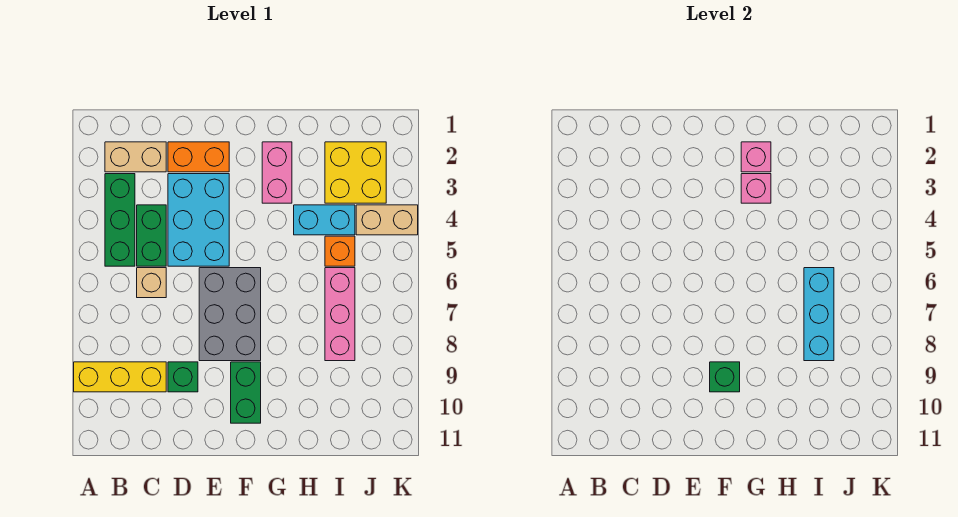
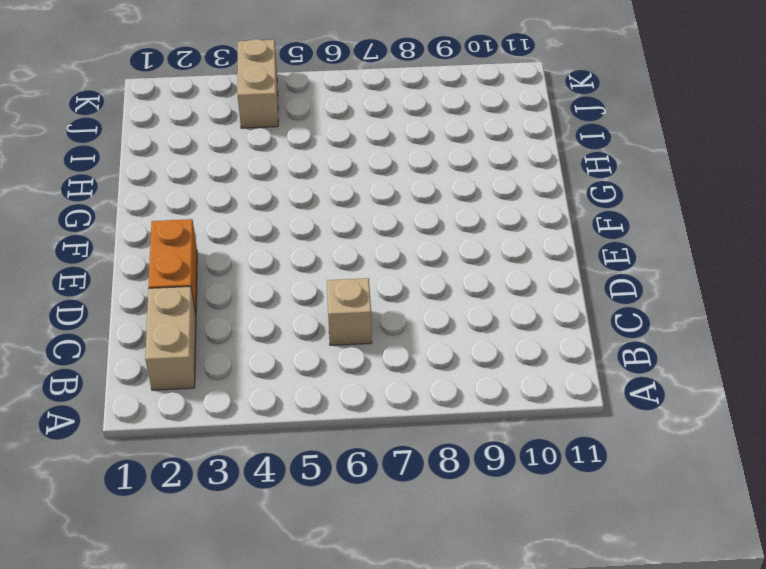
none -> yellow 1x3 brick [74,362,166,392]
none -> green 1x3 brick [105,174,135,266]
none -> green 1x2 brick [137,205,166,266]

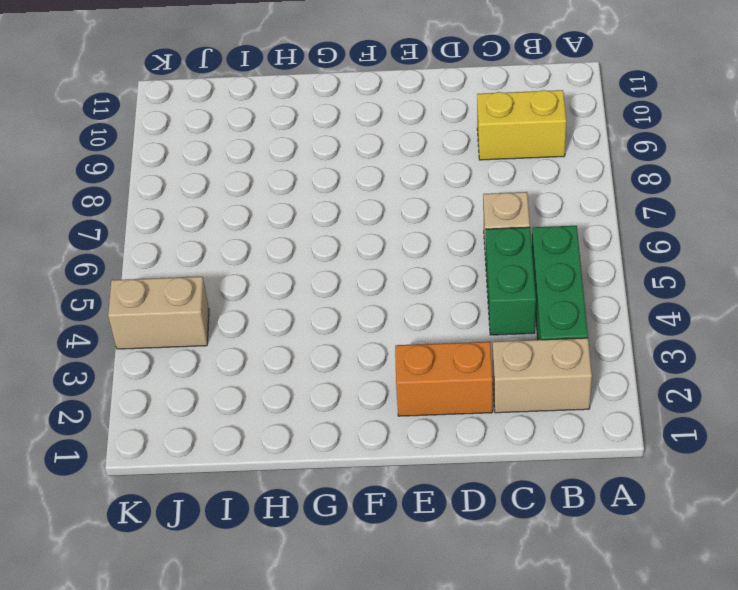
yellow 1x2 brick [477,90,566,160] -> yellow 1x3 brick [74,362,166,392]
none -> cyan 2x3 brick [168,174,229,266]
none -> green 1x1 brick [168,362,198,392]
none -> grey 2x3 brick [199,268,261,361]

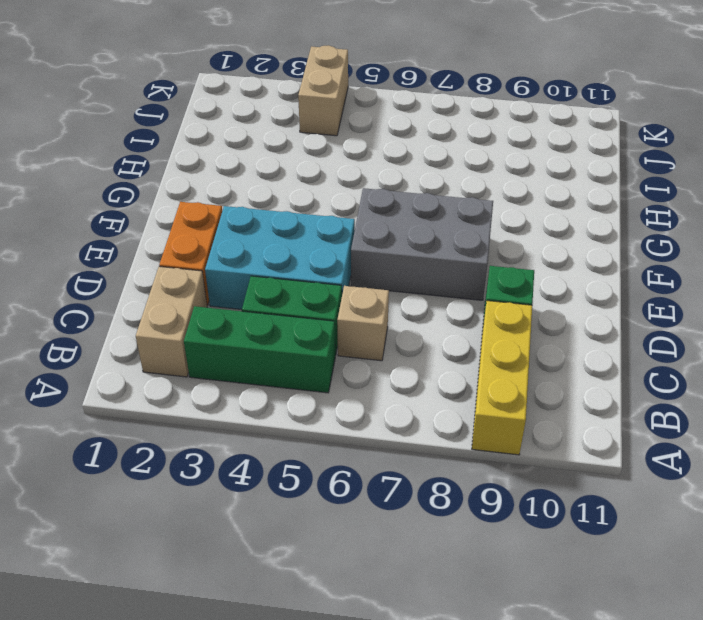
none -> green 1x2 brick [231,362,261,423]
none -> pink 1x2 brick [262,142,292,203]
none -> cyan 1x2 brick [294,205,355,235]

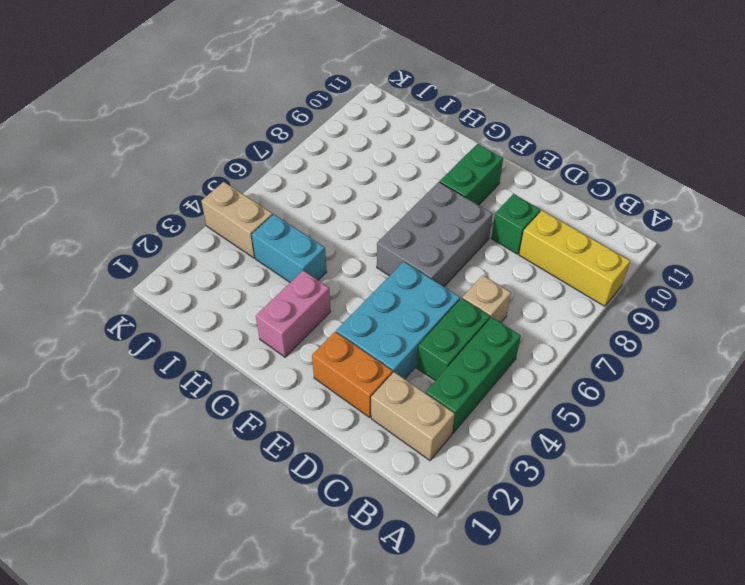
none -> yellow 2x2 brick [325,142,386,203]
none -> orange 1x1 brick [325,236,355,266]
none -> pink 1x3 brick [325,268,355,361]

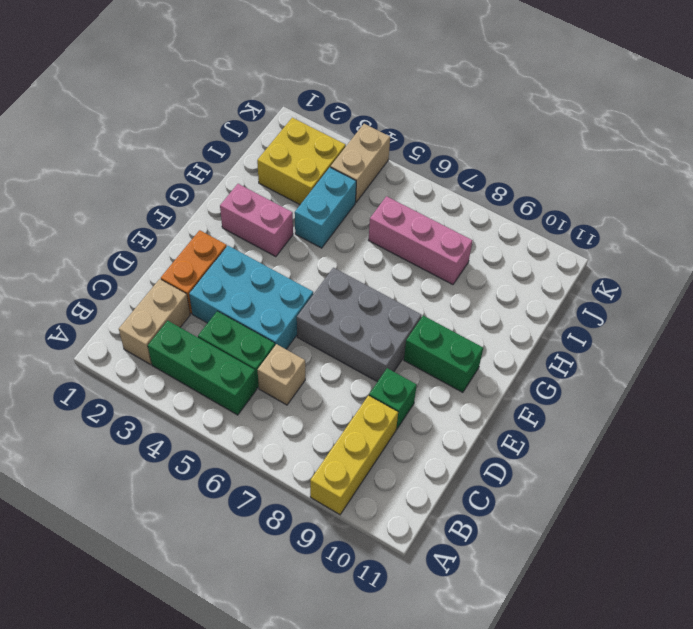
none -> orange 1x1 brick [325,236,355,266]
none -> green 1x1 brick [710,362,740,392]
none -> pink 1x1 brick [741,142,771,172]

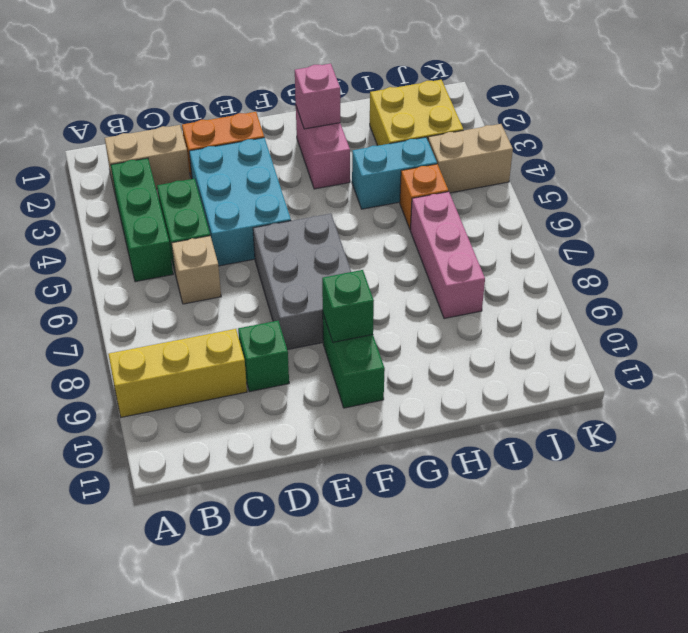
none -> pink 1x1 brick [741,174,771,203]
none -> cyan 1x3 brick [804,268,834,361]

